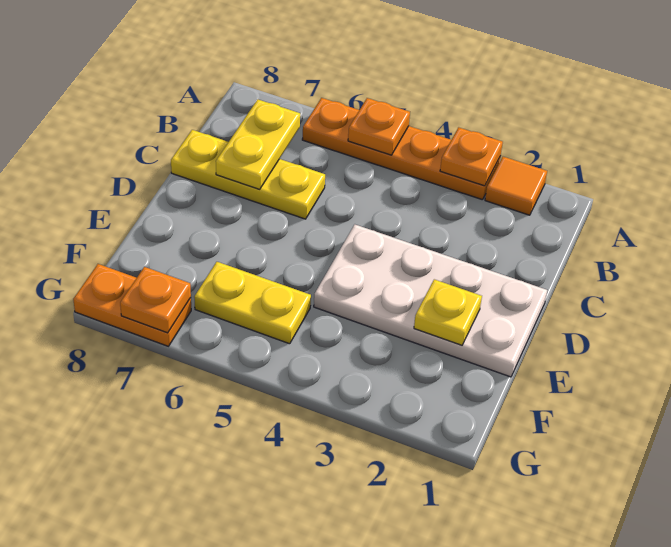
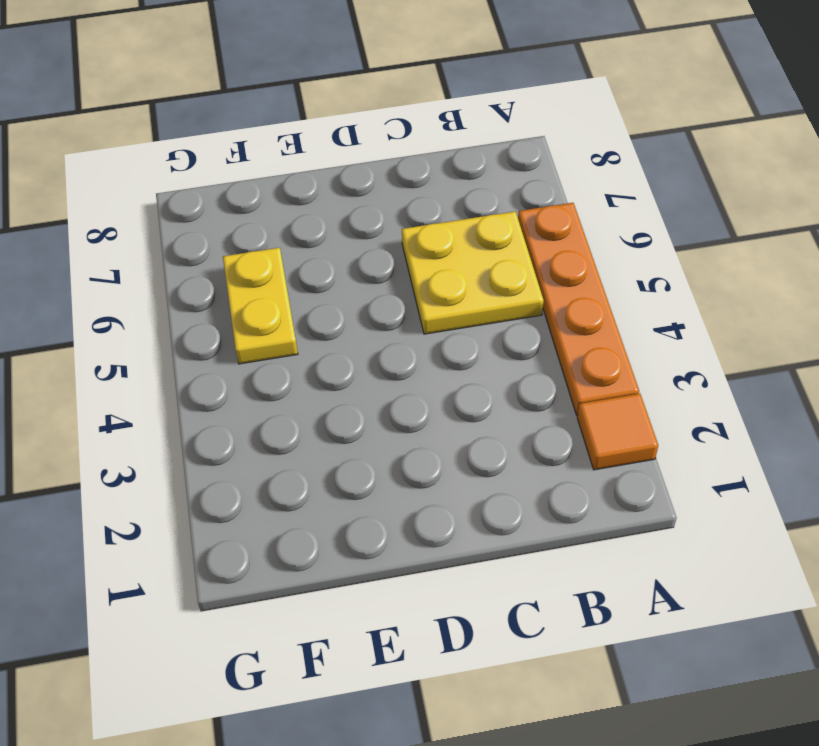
yellow 2x2 plate [402,211,544,334] -> yellow 1x3 plate [171,130,325,219]
none -> white 2x4 plate [314,225,547,377]
none -> orange 1x2 plate [73,264,191,346]

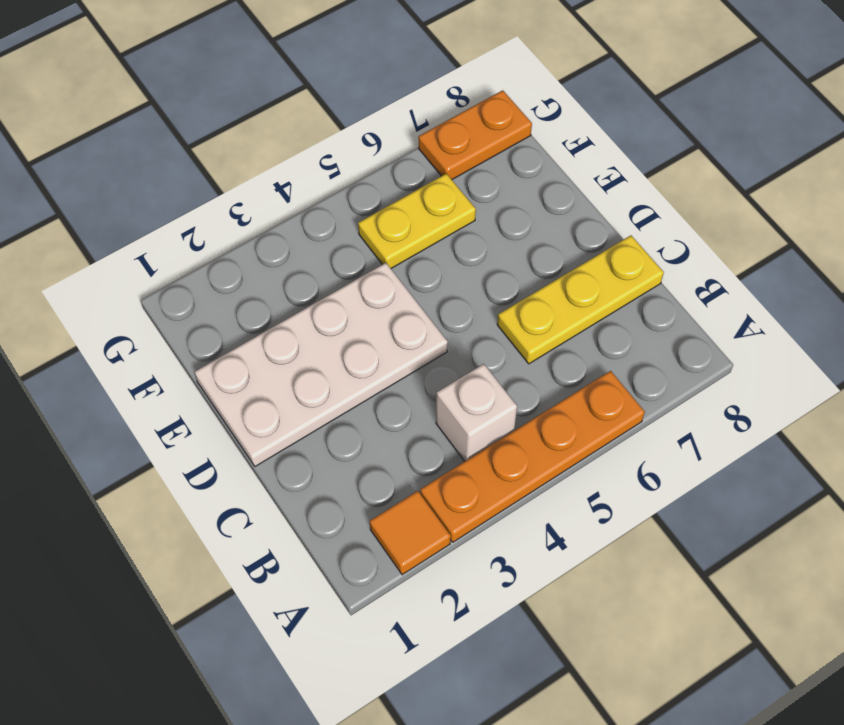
white 1x1 brick [436,364,517,461] -> none
none -> orange 1x1 plate [440,127,503,186]
none -> orange 1x1 plate [348,98,410,155]

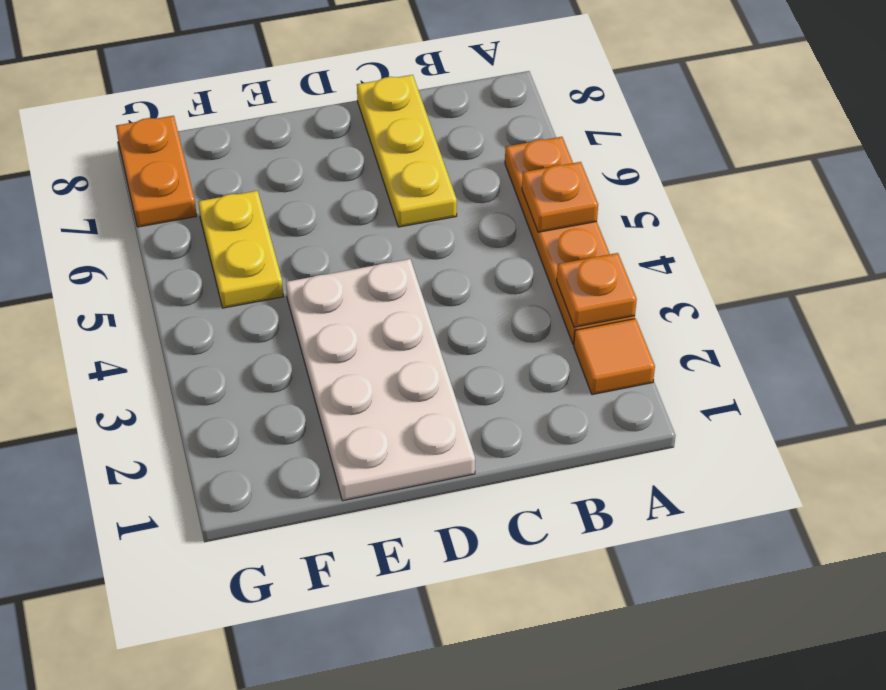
none -> yellow 1x2 plate [216,99,300,189]
none -> yellow 1x1 plate [414,279,482,345]

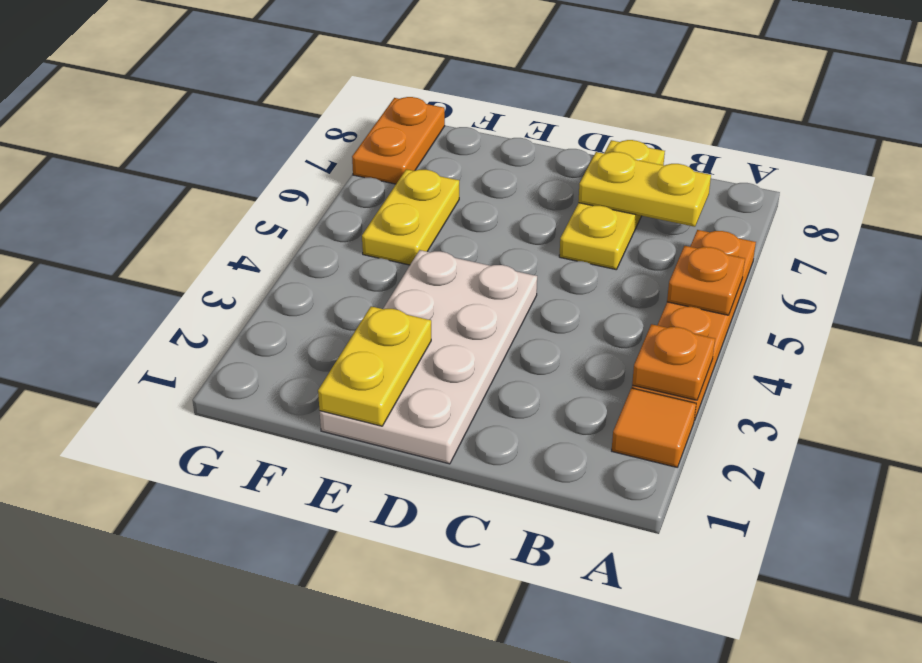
yellow 1x2 plate [318,306,431,426] -> yellow 1x1 plate [414,279,482,345]
none -> orange 1x1 plate [120,267,191,333]

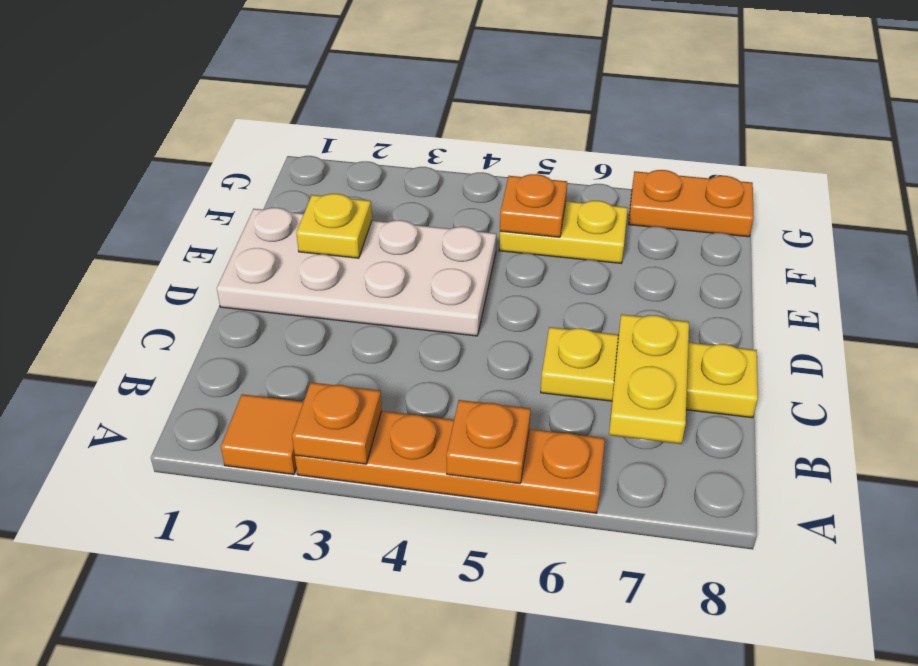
orange 1x1 plate [500,174,567,237] -> orange 1x1 plate moved to [120,267,191,333]

